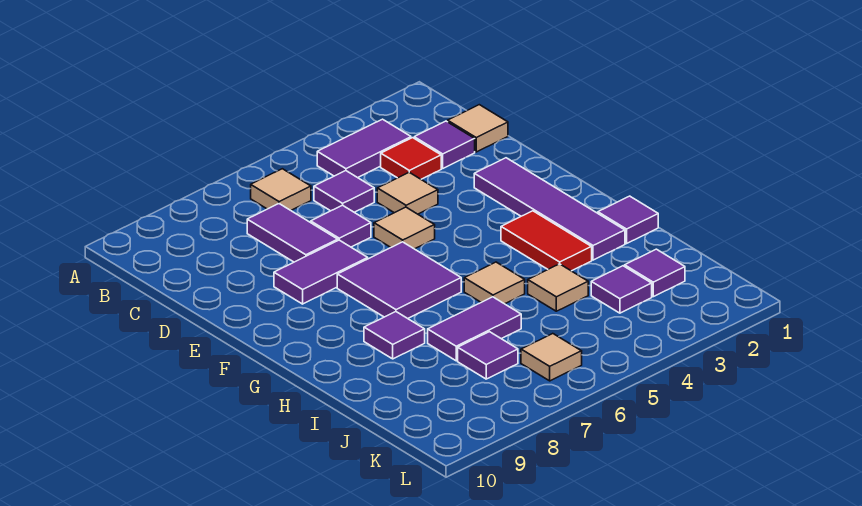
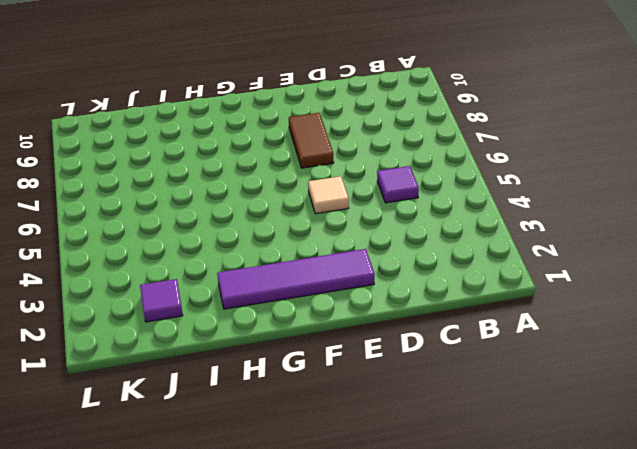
brown 1x2 tile [289,113,334,168] -> purple 1x2 tile [274,240,368,304]
none -> purple 1x2 tile [317,119,411,178]
none -> tan 1x1 tile [251,169,311,210]
none -> tan 1x1 tile [448,105,508,152]

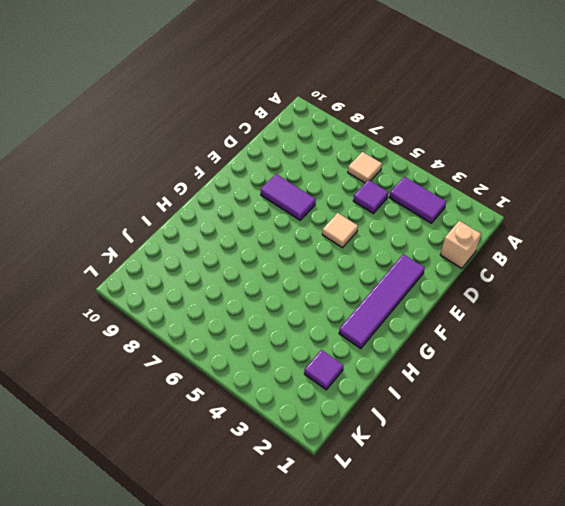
tan 1x1 brick [440,221,481,268] -> tan 1x1 tile [448,105,508,152]
none -> purple 1x1 tile [414,121,475,168]
none -> red 1x1 tile [381,138,441,179]
none -> purple 1x2 tile [247,204,338,262]

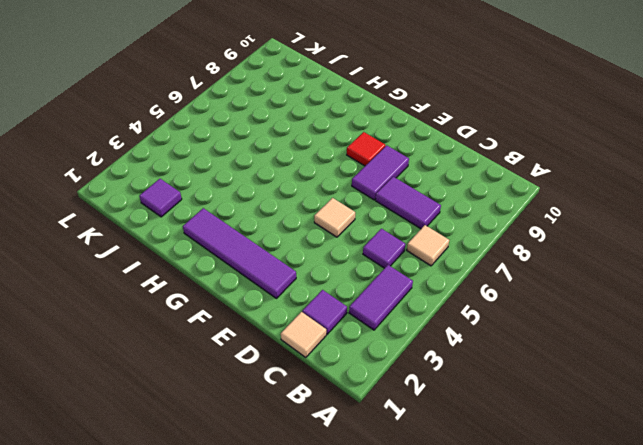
red 1x1 tile [347,132,385,166] -> red 1x1 tile moved to [381,138,441,179]
none -> tan 1x1 tile [377,172,438,214]
none -> purple 1x1 tile [311,205,371,247]
none -> purple 2x2 tile [337,242,461,318]

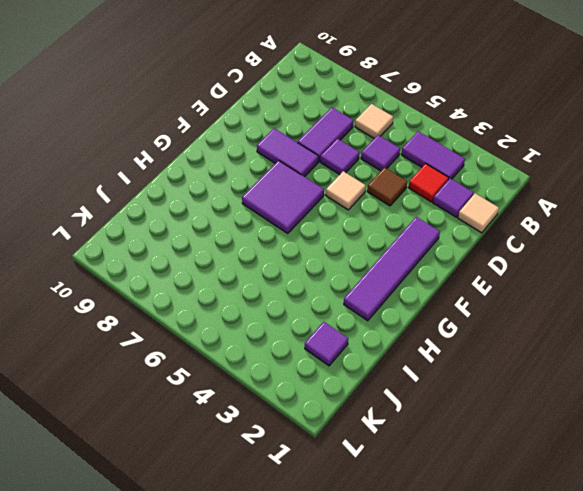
brown 1x1 tile [367,168,407,206] -> tan 1x1 tile [377,172,438,214]
none -> red 1x2 tile [501,211,592,271]
none -> purple 1x1 tile [598,196,658,244]
none -> tan 1x1 tile [464,262,525,304]

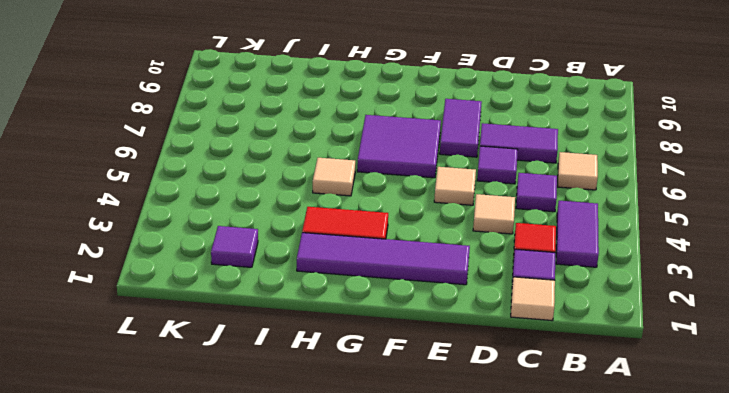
none -> purple 1x1 tile [598,196,658,244]
none -> purple 1x1 tile [364,312,425,359]
none -> tan 1x1 tile [528,264,588,311]

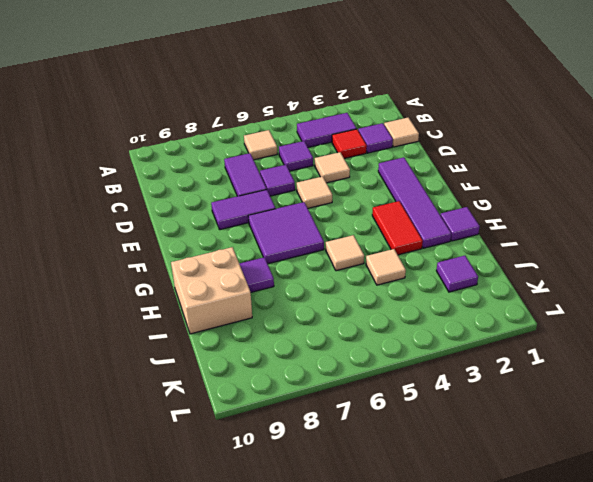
tan 2x2 brick [171,247,252,334] -> none
none -> purple 1x2 tile [428,297,521,361]
none -> purple 1x1 tile [591,266,652,313]
none -> purple 1x1 tile [458,332,518,379]

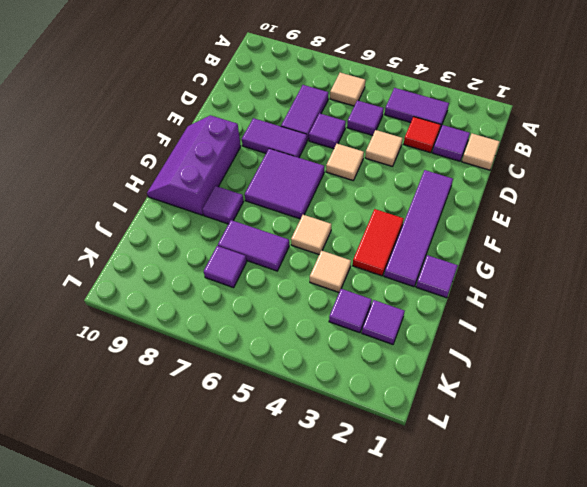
purple 2x3 slope [147,115,241,215] -> none
none -> tan 1x1 tile [521,334,582,381]

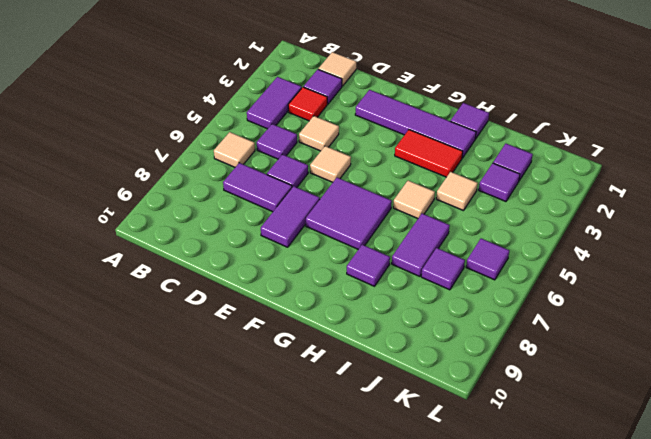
purple 1x1 tile [466,238,509,280] -> tan 1x1 tile [521,334,582,381]

